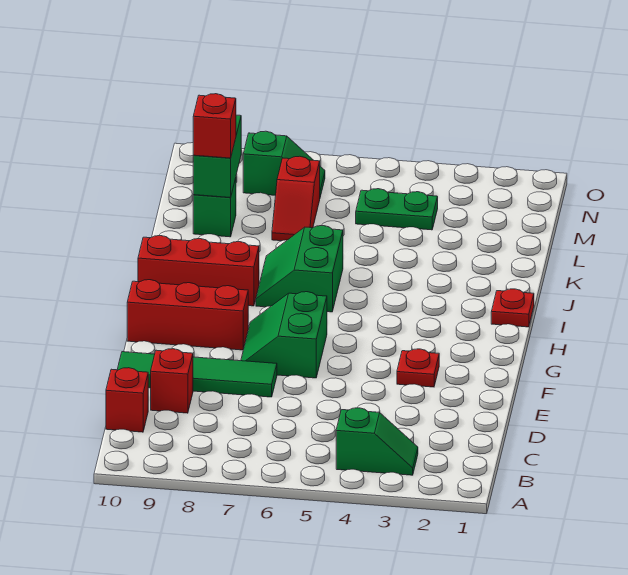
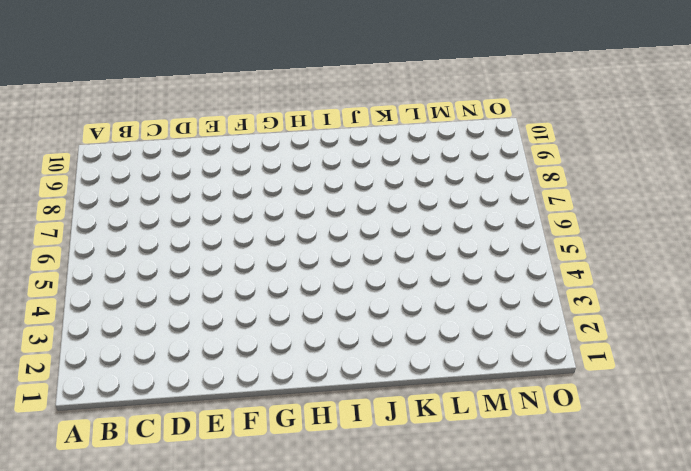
none -> green 1x2 slope [336,408,418,475]
none -> red 1x1 brick [106,368,148,432]
none -> red 1x1 brick [151,349,193,413]

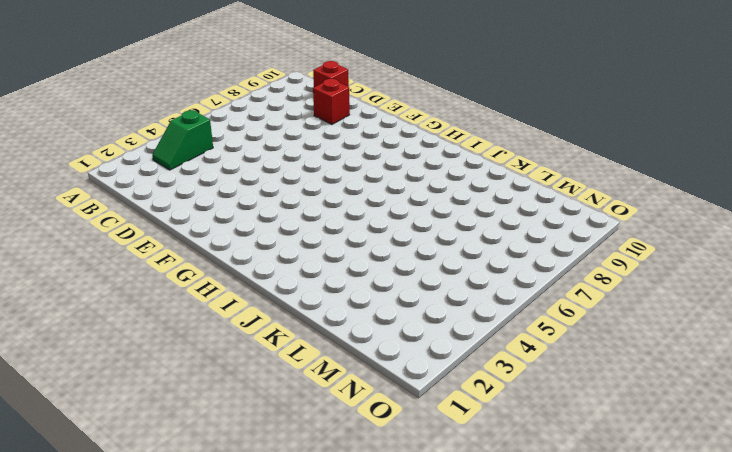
none -> green 1x4 tile [117,352,277,397]
none -> red 1x1 plate [397,349,439,387]
none -> green 2x2 slope [241,292,327,378]

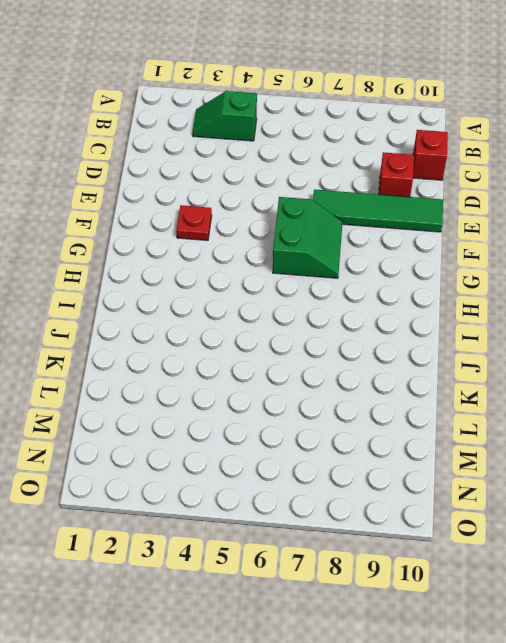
none -> red 1x3 brick [127,280,248,350]
none -> red 1x1 plate [491,289,534,327]
none -> green 2x2 slope [256,226,343,312]

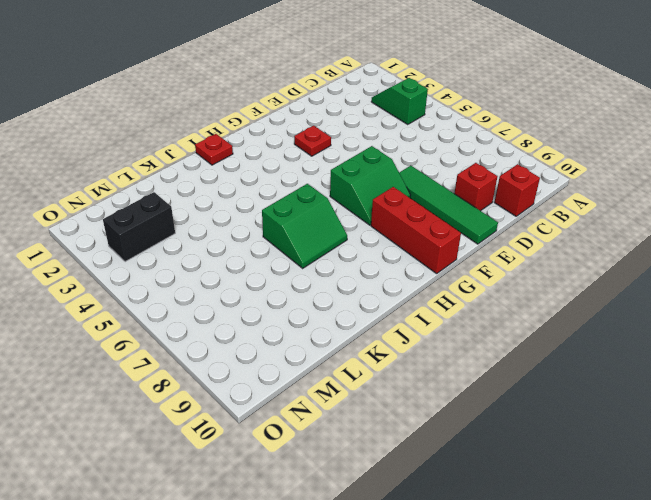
black 1x2 brick [103,192,175,262] -> none
none -> red 1x3 brick [138,236,259,306]
none -> red 1x2 slope [272,156,320,241]
none -> green 1x1 brick [193,178,236,237]

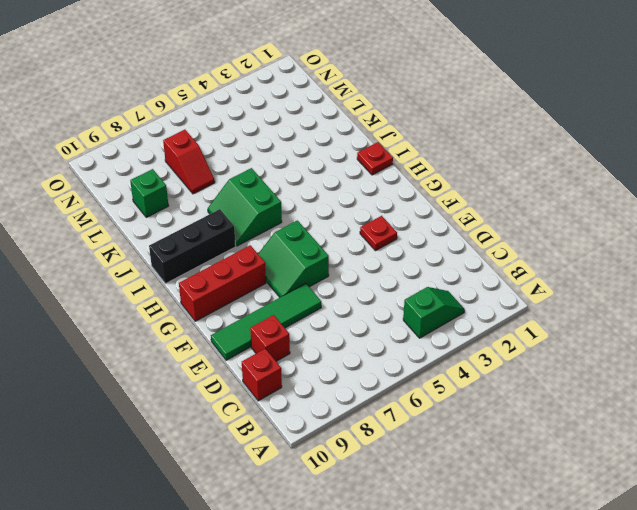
black 1x3 brick [149,209,236,284] -> red 1x3 brick [138,236,259,306]
none -> green 1x2 plate [356,189,438,230]
none -> green 1x2 slope [243,131,325,197]
none -> green 1x2 brick [193,115,241,198]

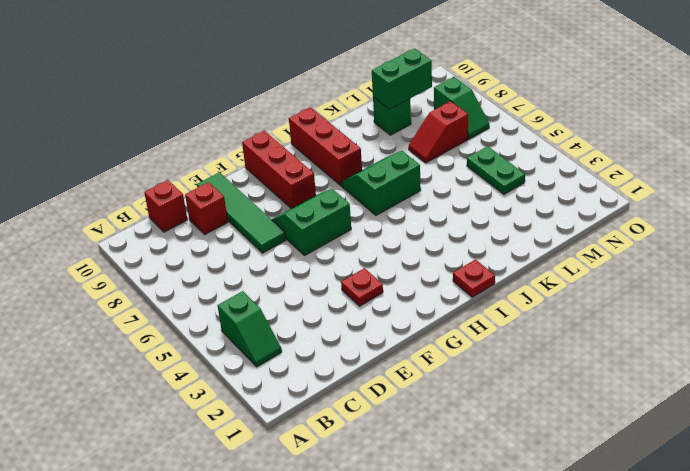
none -> red 1x1 brick [193,94,236,158]

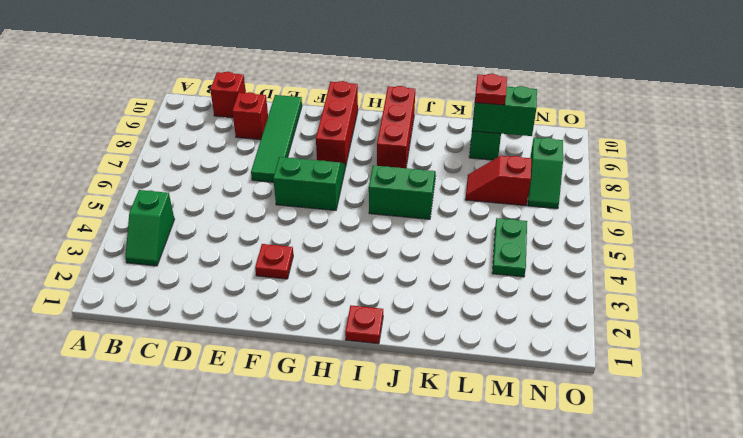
red 1x1 plate [475,74,507,105] -> red 1x1 brick [193,94,236,158]

